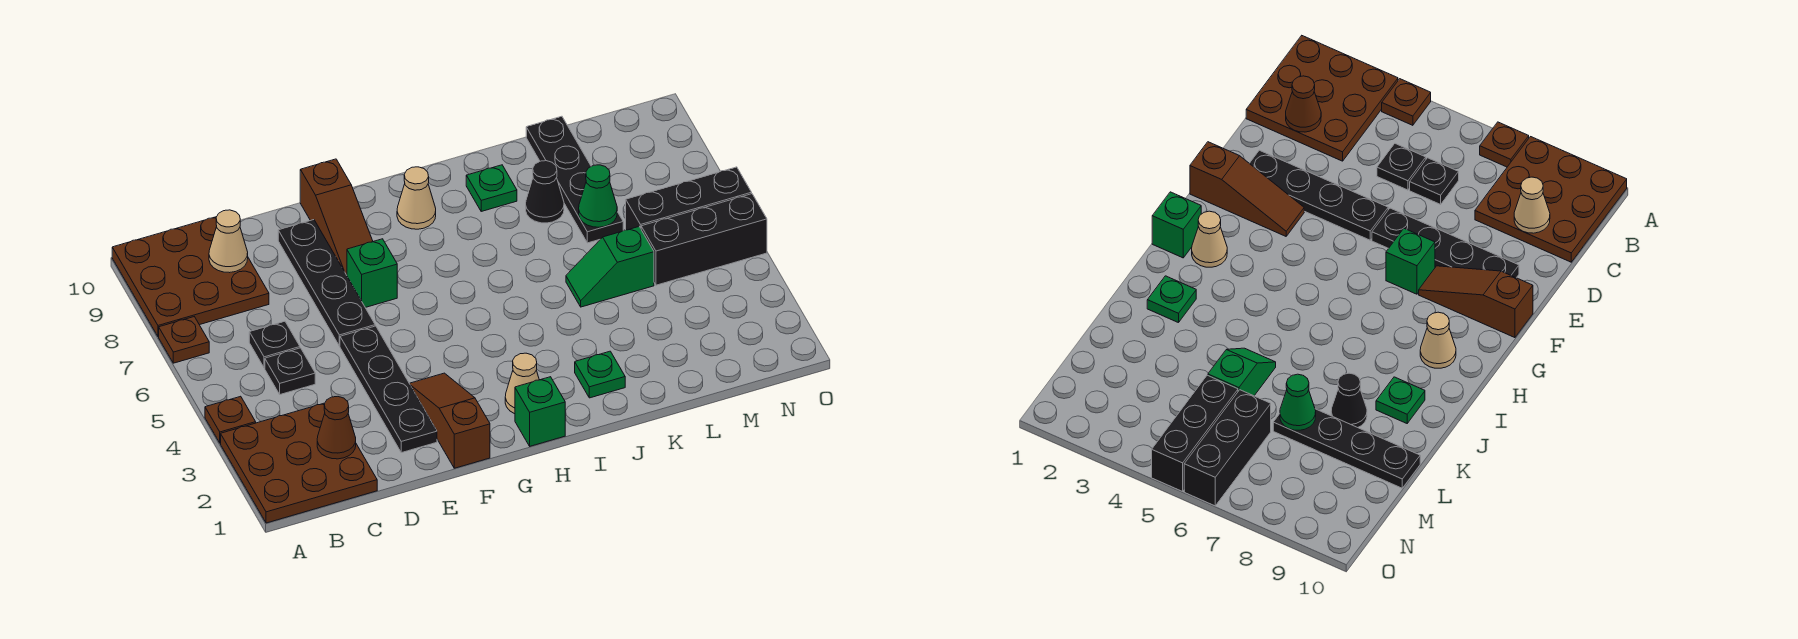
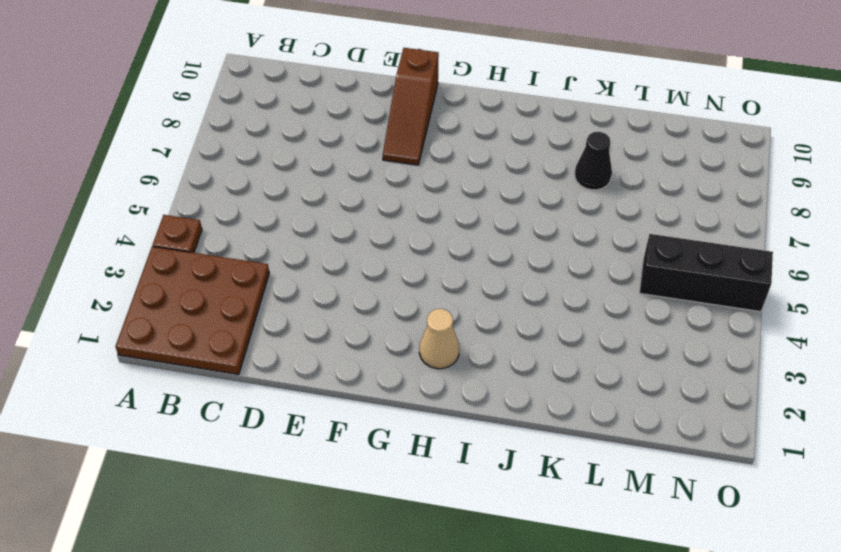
none -> brown 1x1 plate [159,317,209,363]
none -> brown 3x3 plate [112,217,269,337]
none -> black 1x1 plate [265,348,315,394]

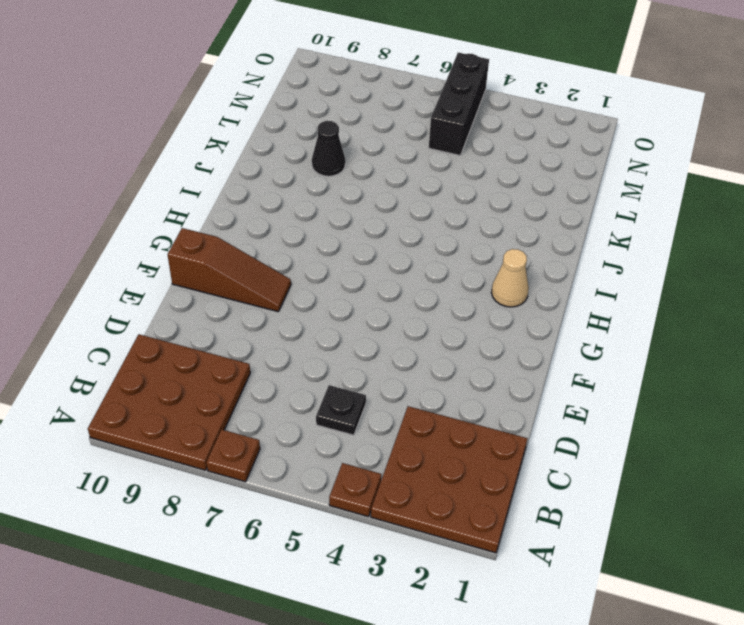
none -> black 1x1 plate [249,321,300,368]
none -> black 1x4 plate [340,326,437,453]
none -> black 1x4 plate [278,220,375,346]

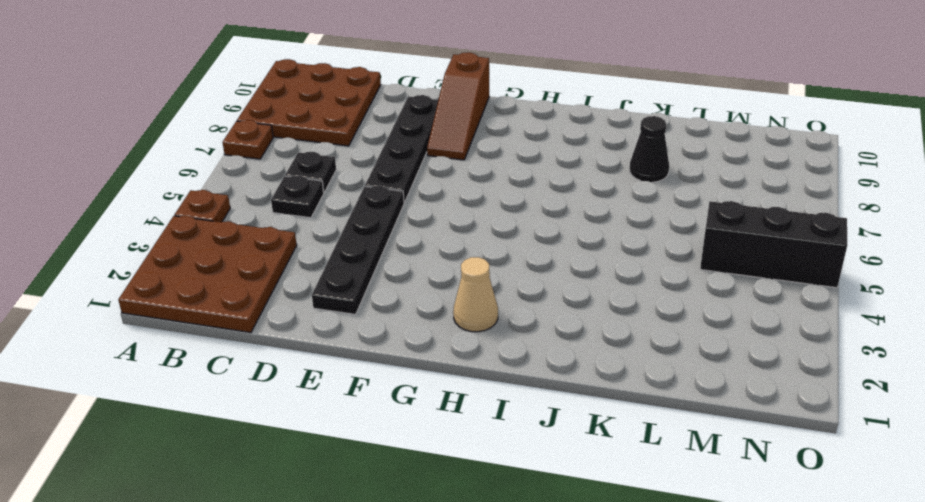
none -> brown 1x3 slope [409,373,490,468]
none -> green 1x1 brick [347,239,397,308]
none -> green 1x1 brick [515,377,565,446]

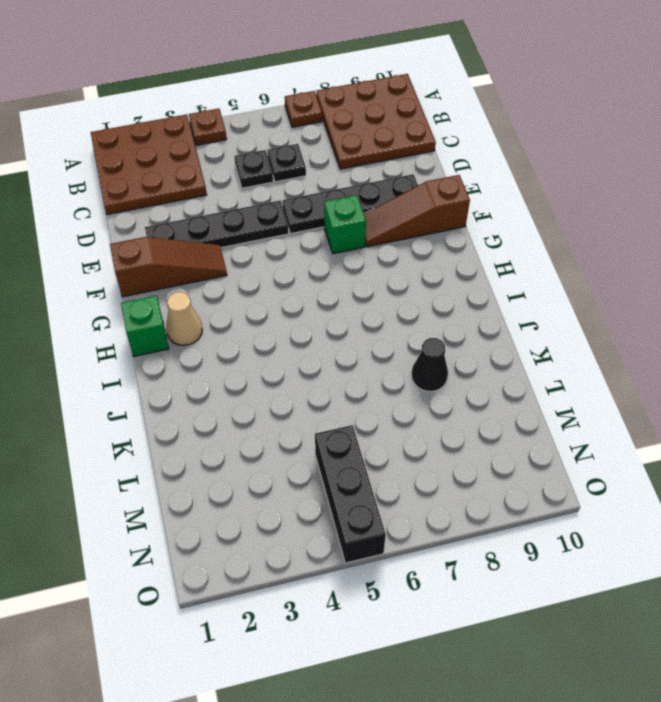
none -> tan 1x1 cone [397,167,436,229]
none -> green 1x1 plate [575,351,625,398]
none -> green 1x1 plate [466,165,517,211]

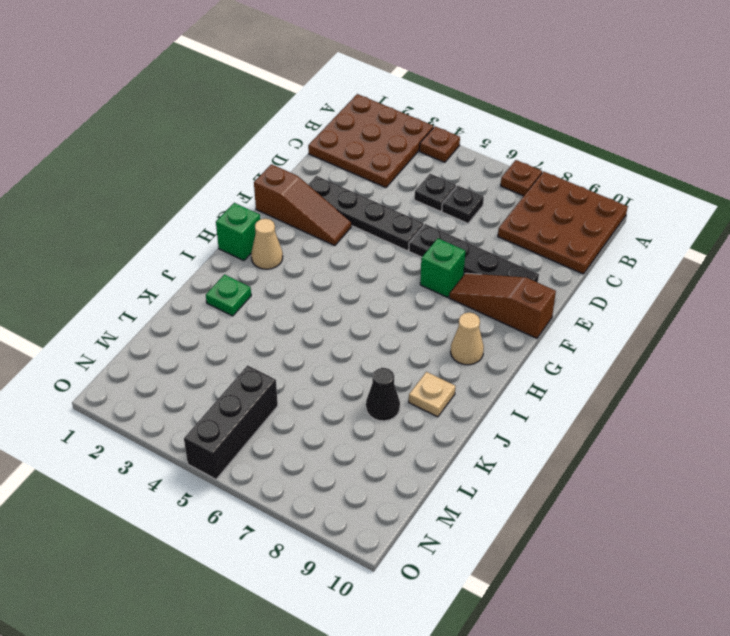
tan 1x1 plate [409,372,455,417] -> green 1x1 plate [466,165,517,211]
none -> green 1x2 slope [566,227,654,307]
none -> black 1x4 plate [526,116,623,243]
none -> black 1x3 brick [626,167,752,230]

